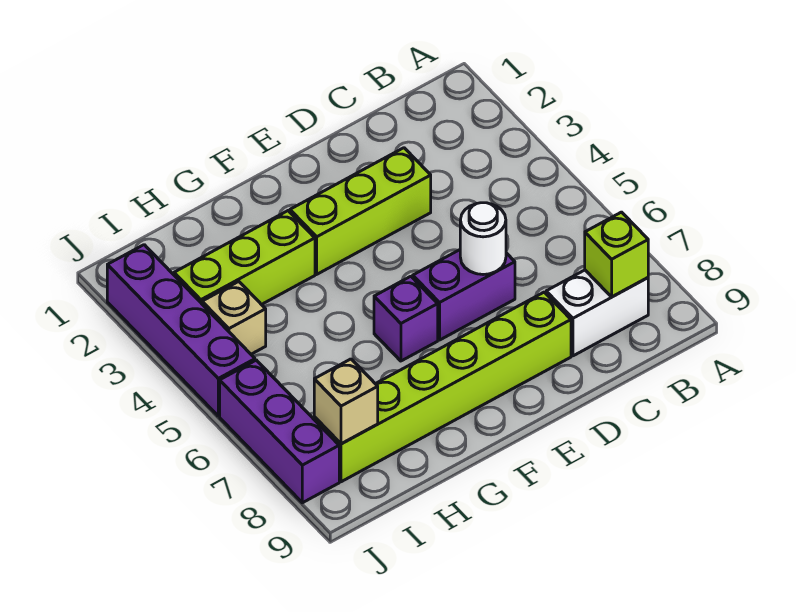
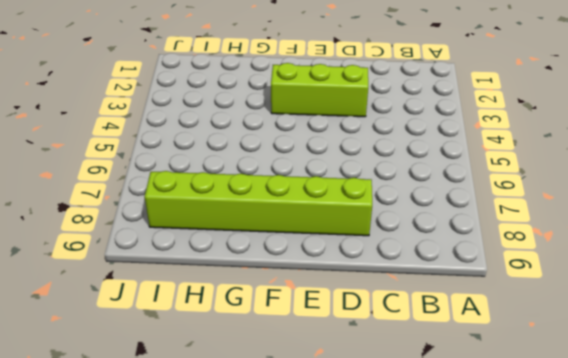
none -> white 1x2 brick [546,270,648,356]
none -> purple 1x2 brick [413,250,515,340]
none -> purple 1x1 brick [374,276,438,361]

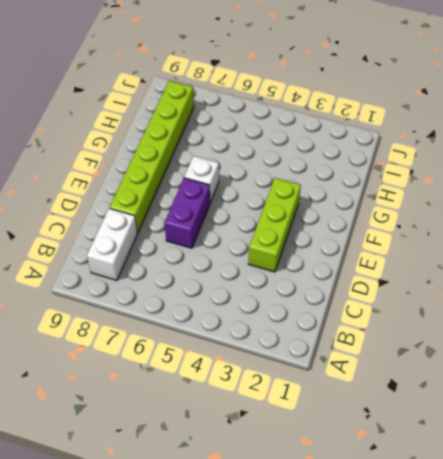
white 1x1 brick [184,156,219,202] -> purple 1x1 brick [374,276,438,361]
none -> lime 1x3 brick [174,211,315,305]
none -> tan 1x1 brick [202,282,266,354]
none -> purple 1x4 brick [107,245,255,416]

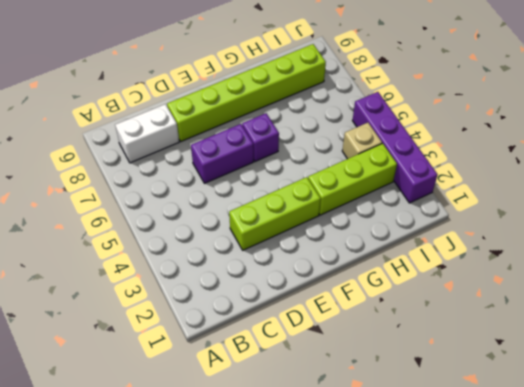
none -> purple 1x3 brick [220,360,339,503]
none -> lime 1x1 brick [585,212,648,297]
none -> white 1x1 round brick [460,203,506,275]

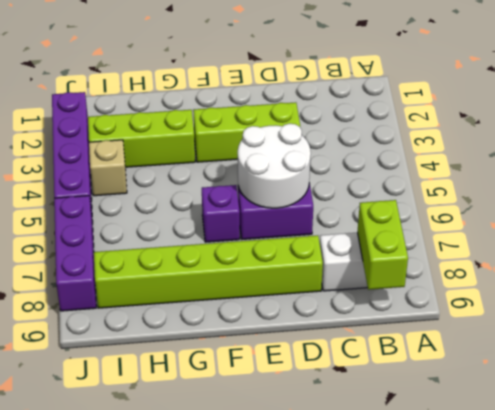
lime 1x2 brick [357,200,408,290] -> lime 1x1 brick [585,212,648,297]
white 2x2 round brick [238,124,311,208] -> white 1x1 round brick [460,203,506,275]
none -> tan 1x1 brick [314,359,378,444]

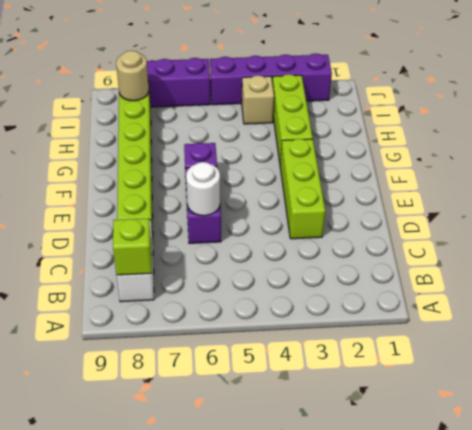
tan 1x1 round brick [116,51,149,101] -> tan 1x1 brick [314,359,378,444]

